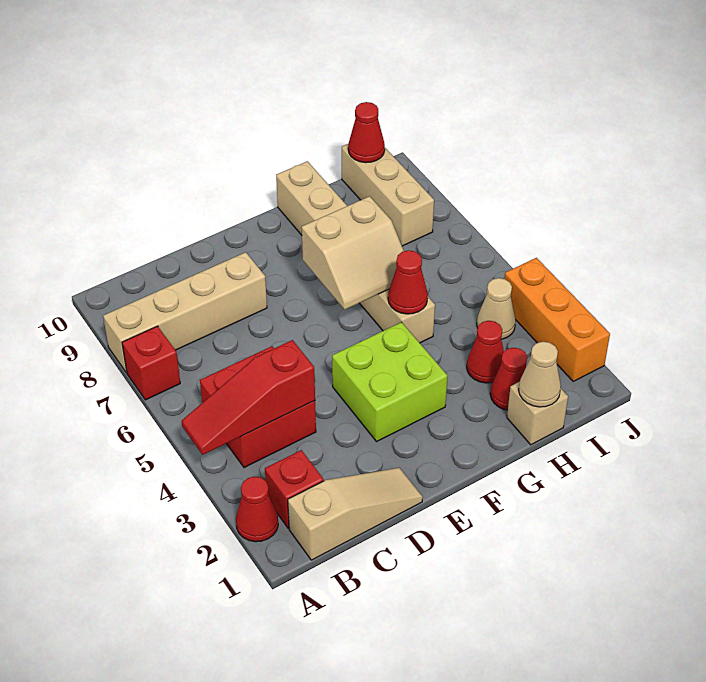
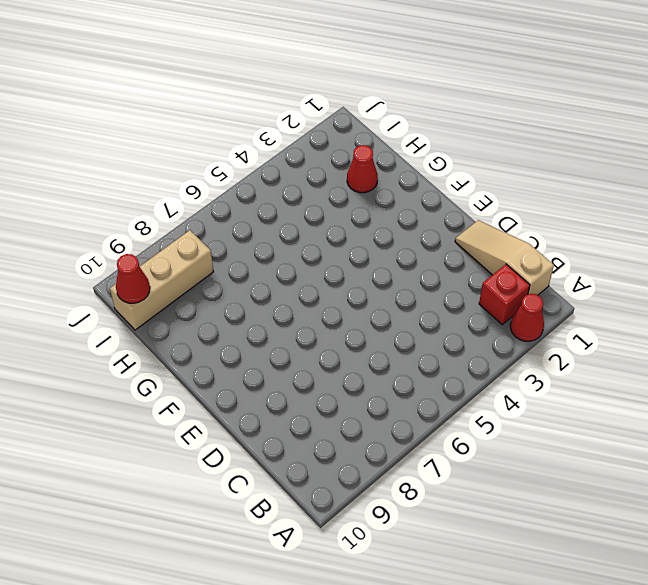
none -> red 1x1 brick [122,326,180,400]
none -> tan 1x4 brick [103,252,267,373]
none -> red 2x2 brick [200,346,316,468]

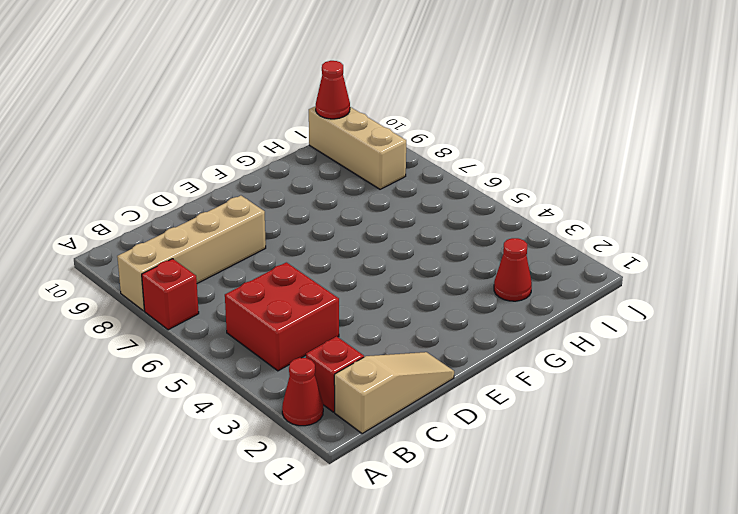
none -> lime 2x2 brick [332,322,448,441]
none -> tan 1x6 brick [276,161,435,343]
none -> tan 1x1 brick [507,382,568,445]

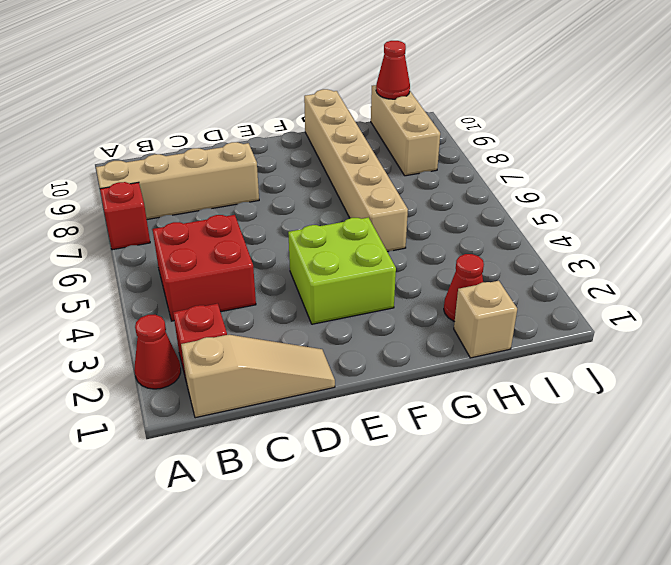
none -> red 1x1 cone [467,321,504,383]
none -> tan 1x1 cone [477,278,516,339]
none -> orange 1x3 brick [505,258,610,381]

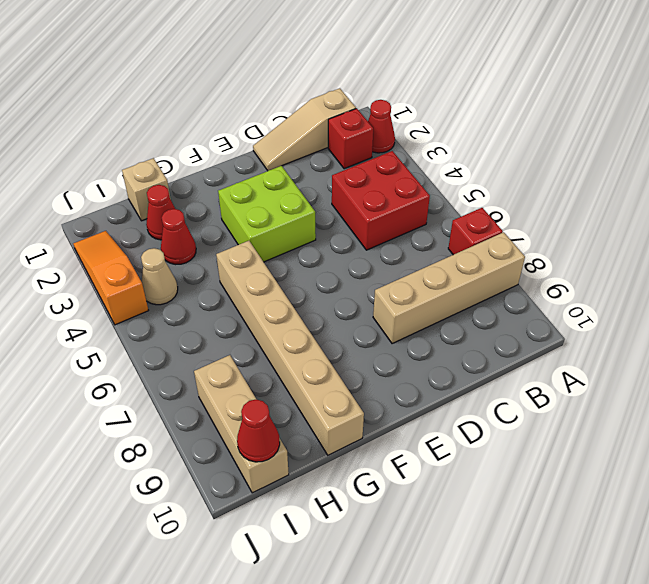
orange 1x3 slope [73,231,149,325] -> orange 1x3 brick [505,258,610,381]
none -> red 1x3 slope [182,340,315,455]
none -> tan 2x2 slope [302,196,404,310]
none -> red 1x1 cone [388,250,428,314]

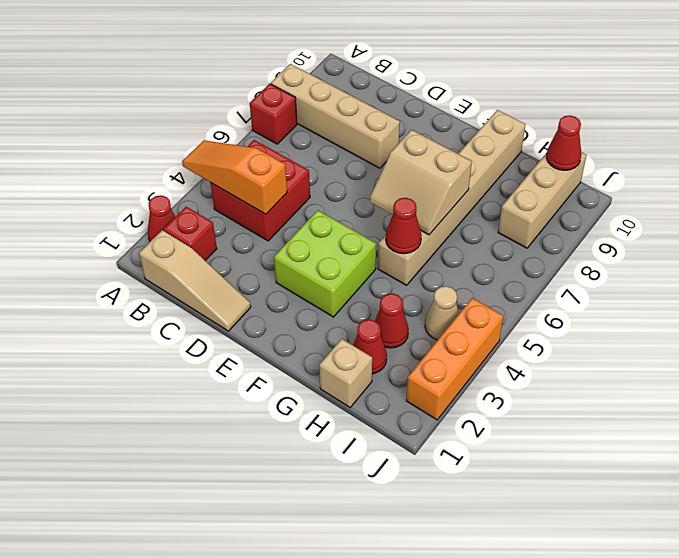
orange 1x3 slope [182,140,287,214] -> red 1x3 slope [182,340,315,455]
none -> tan 1x1 cone [519,342,561,407]

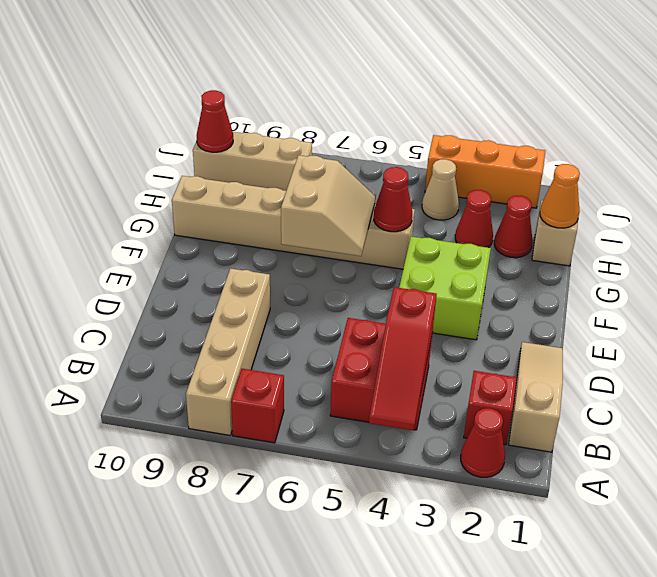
orange 1x1 cone [540,164,580,228] -> tan 1x1 cone [519,342,561,407]

